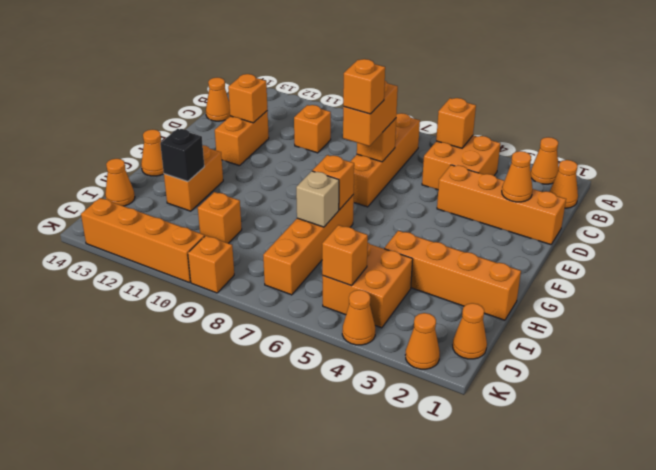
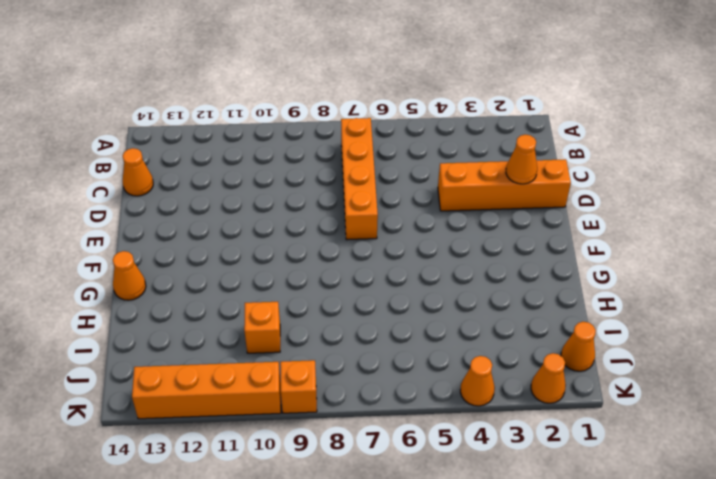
none -> orange 1x1 cone [531,137,559,184]
none -> orange 1x1 cone [550,160,578,208]
none -> orange 2x2 brick [422,135,500,190]
none -> orange 1x1 brick [294,105,331,153]

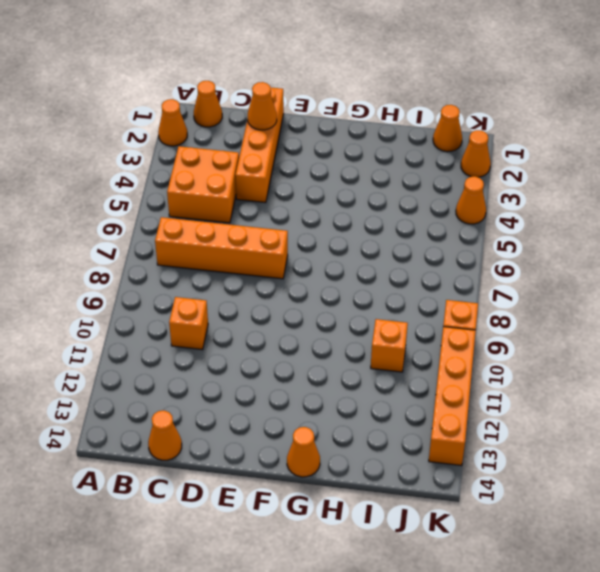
none -> orange 1x2 brick [215,111,269,166]
none -> orange 1x4 brick [263,195,354,295]
none -> orange 1x2 brick [164,145,223,211]
none -> orange 1x4 brick [384,231,521,320]

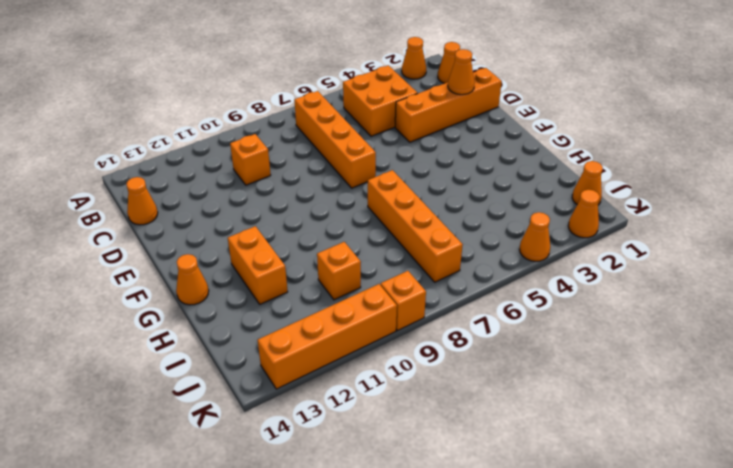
none -> orange 1x2 brick [215,111,269,166]
none -> orange 1x4 brick [384,231,521,320]
none -> orange 2x2 brick [322,243,413,328]
none -> orange 1x1 cone [105,159,135,206]

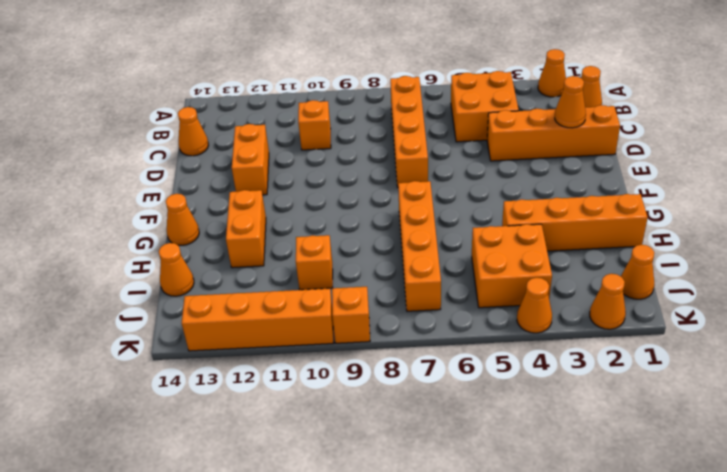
none -> orange 1x1 brick [436,98,476,148]
none -> orange 1x1 brick [357,118,396,162]
none -> orange 1x1 brick [228,74,268,123]
none -> orange 1x1 brick [312,155,354,210]

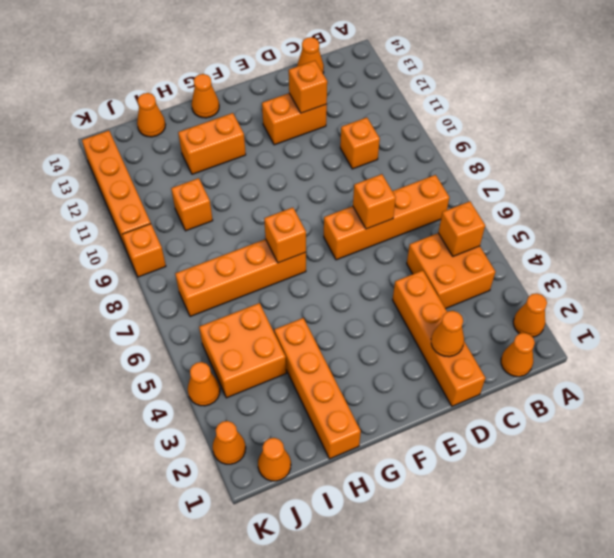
none -> tan 1x1 brick [296,171,339,227]
none -> black 1x1 brick [160,129,204,182]
none -> orange 1x1 brick [322,225,368,286]
none -> orange 1x2 brick [343,81,398,146]

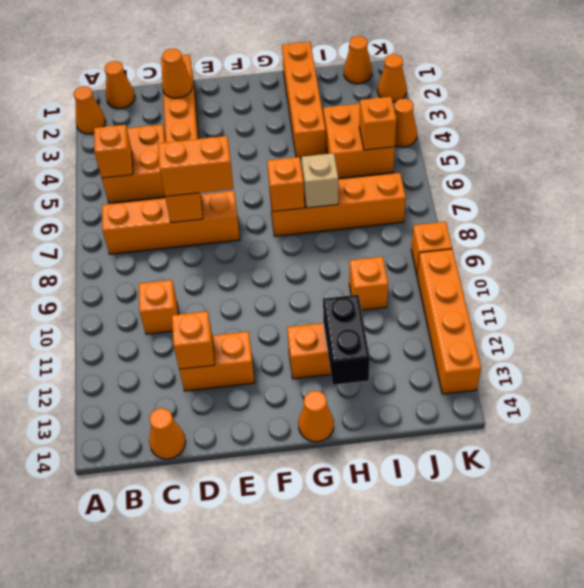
black 1x2 brick [323,295,370,385] -> black 1x1 brick [160,129,204,182]
none -> orange 1x1 cone [105,159,135,206]
none -> orange 1x1 brick [343,59,385,114]

